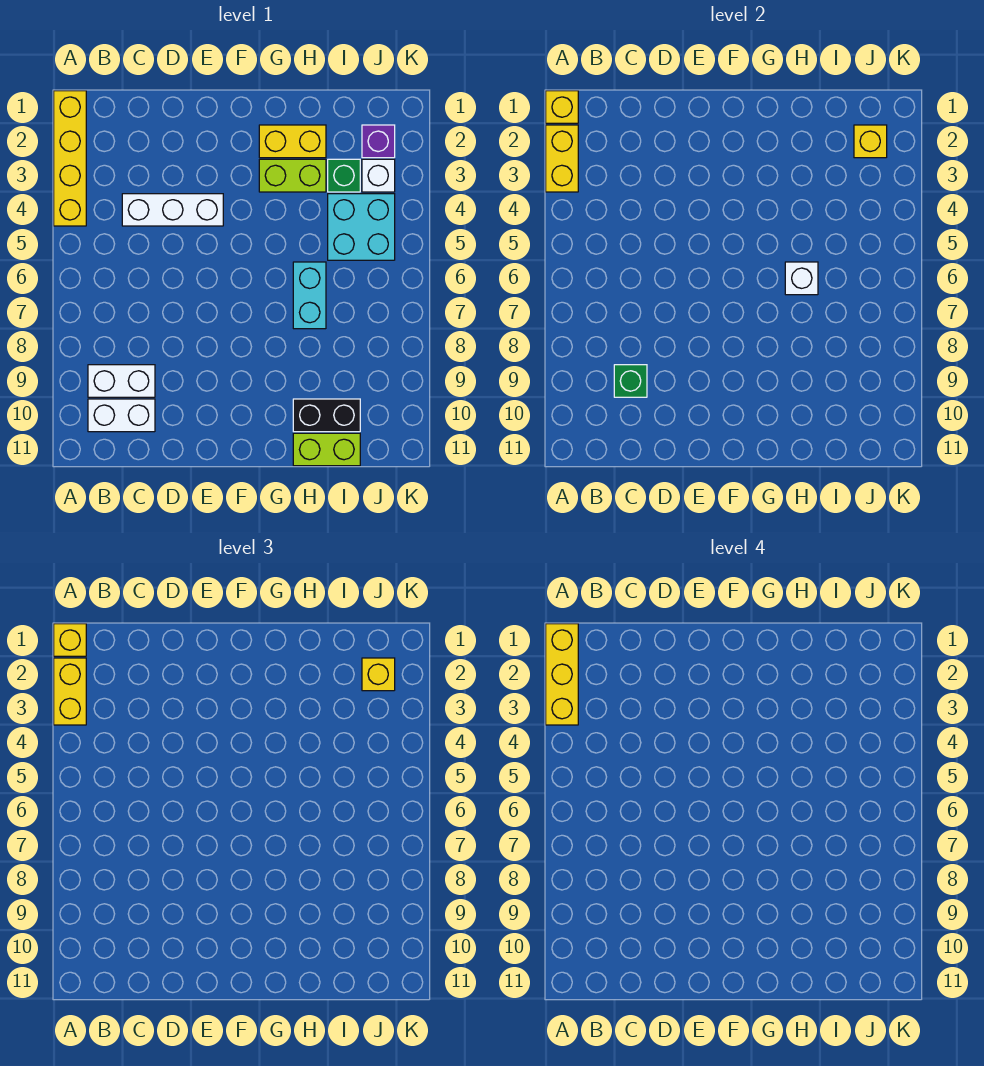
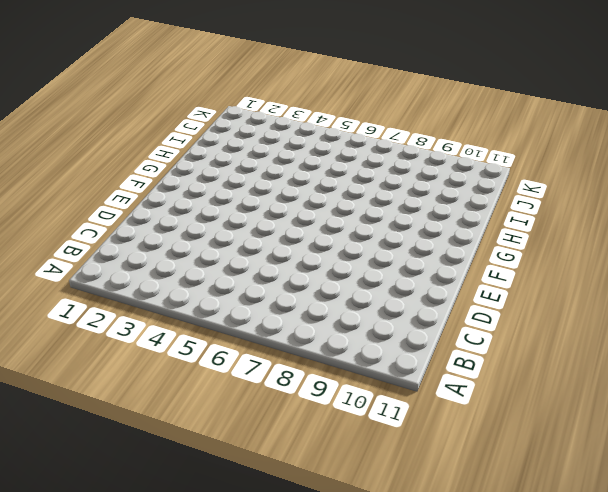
none -> yellow 1x4 brick [54,91,86,226]
none -> white 1x2 brick [88,365,155,397]
none -> white 1x2 brick [88,399,155,432]

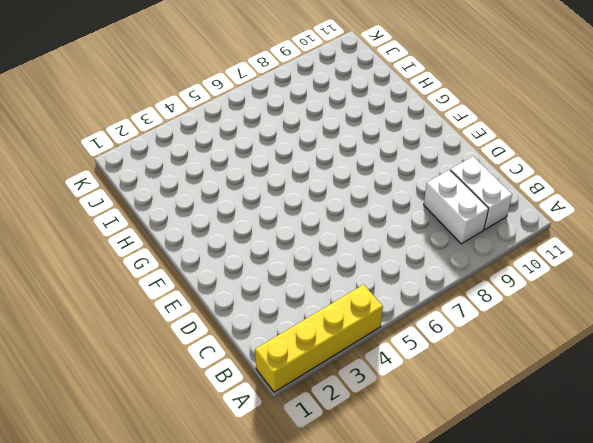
none -> white 1x3 brick [122,194,223,226]
none -> yellow 1x2 brick [259,125,326,158]
none -> lime 1x2 brick [259,159,326,192]

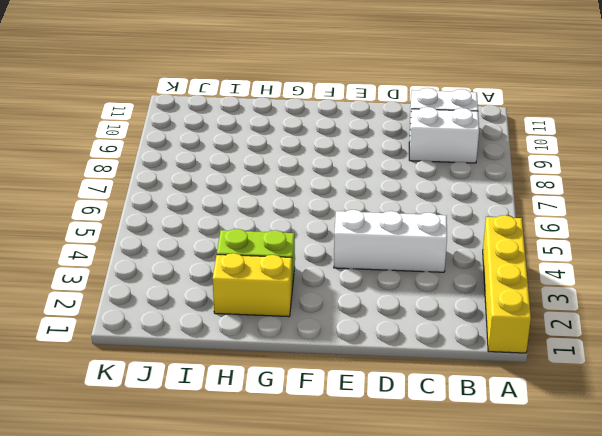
none -> cyan 1x2 brick [293,262,326,329]
none -> black 1x2 brick [293,399,360,432]
none -> lime 1x2 brick [293,433,360,466]

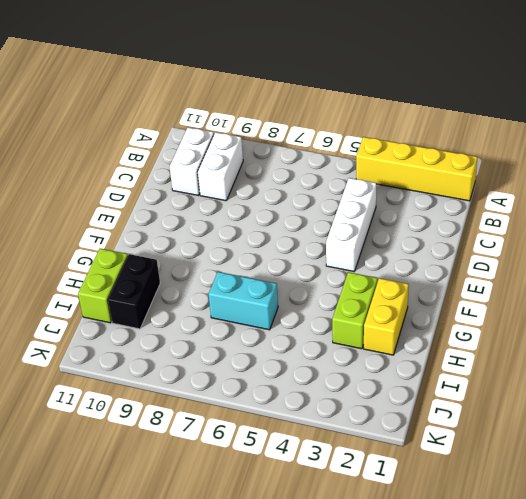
none -> green 1x1 brick [328,159,360,192]
none -> cyan 2x2 brick [328,194,395,260]
none -> purple 1x1 brick [362,125,395,158]

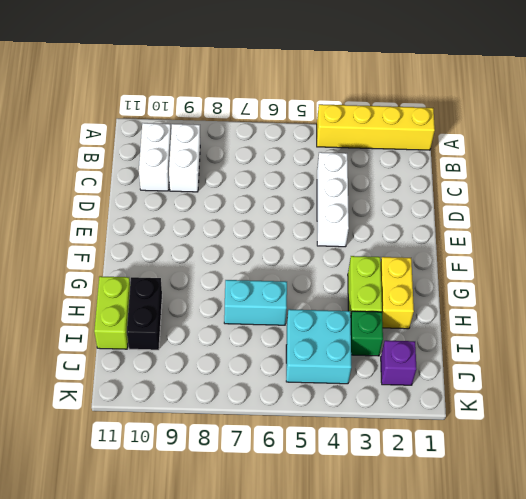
none -> white 1x1 brick [362,159,395,192]
none -> yellow 1x1 brick [546,91,578,123]
none -> yellow 1x2 brick [546,125,578,192]

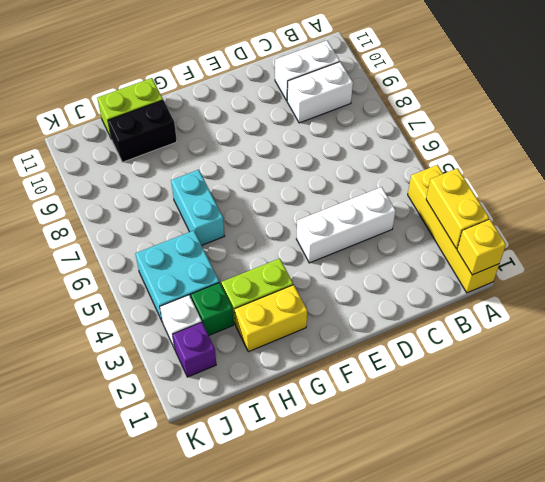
none -> green 1x1 brick [614,365,647,397]
none -> white 1x1 brick [785,262,818,295]
none -> yellow 1x1 brick [854,125,887,158]

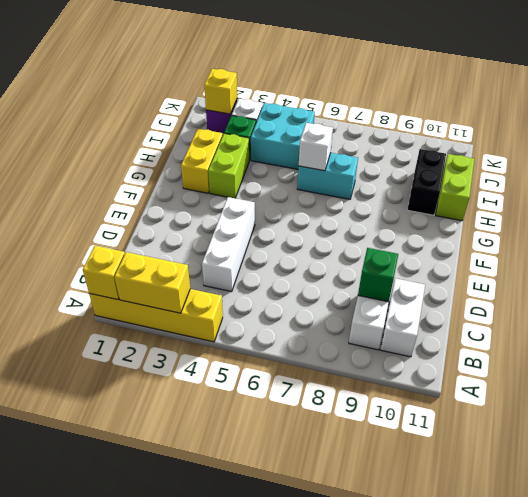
none -> yellow 1x1 brick [54,624,86,656]
none -> yellow 1x2 brick [54,658,86,725]
none -> yellow 1x1 brick [362,658,395,691]

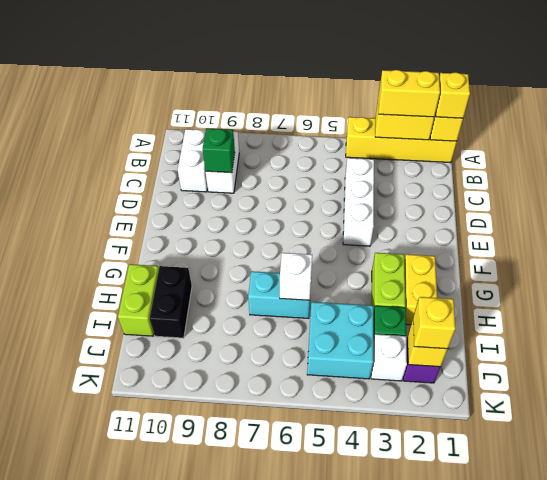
none -> yellow 1x3 brick [546,624,578,725]

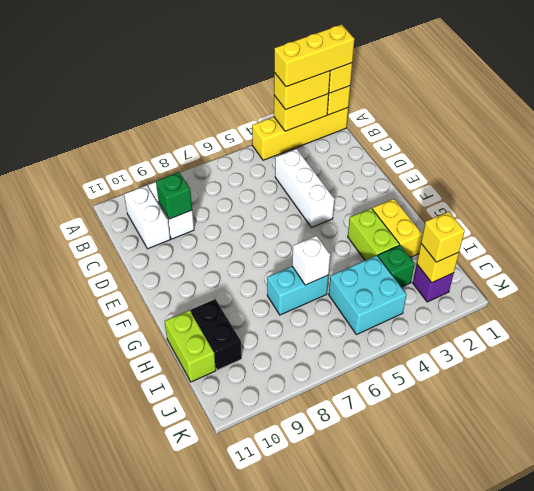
none -> white 1x1 brick [362,159,395,192]

